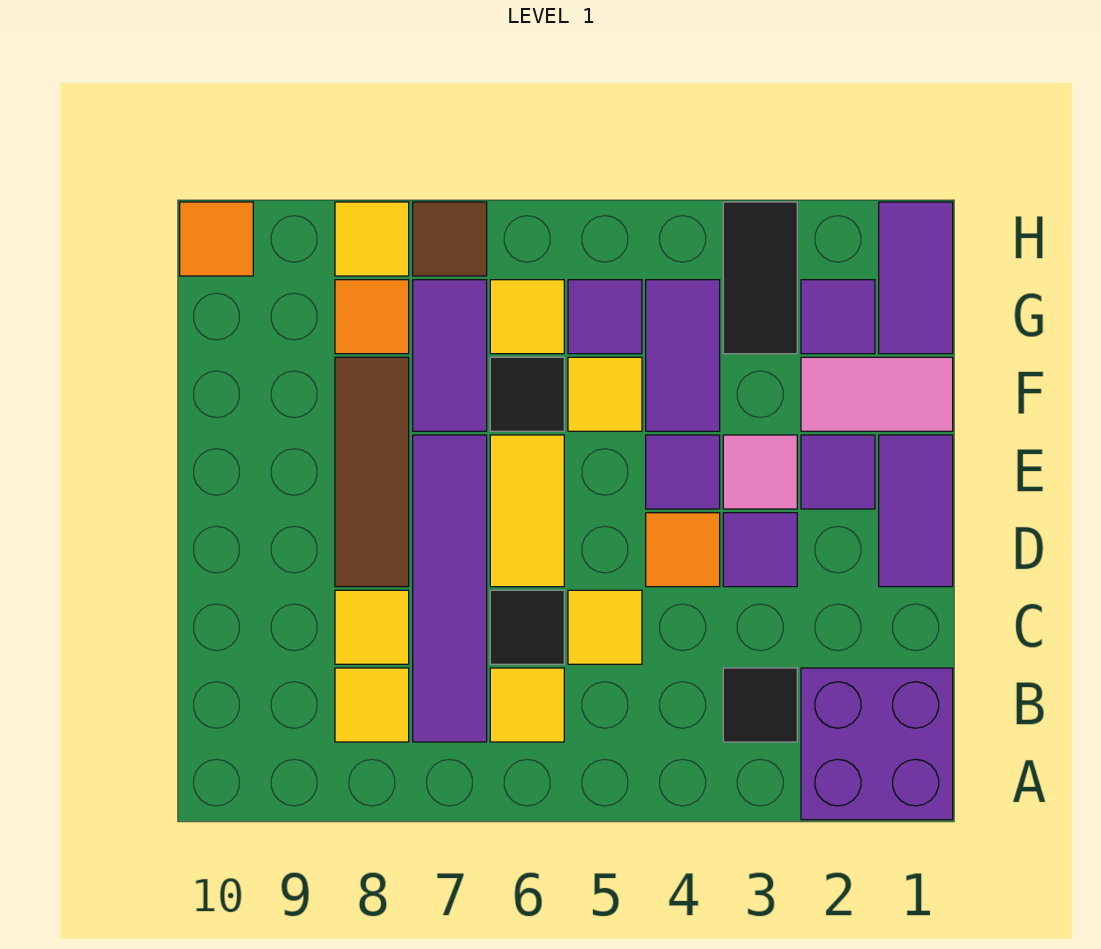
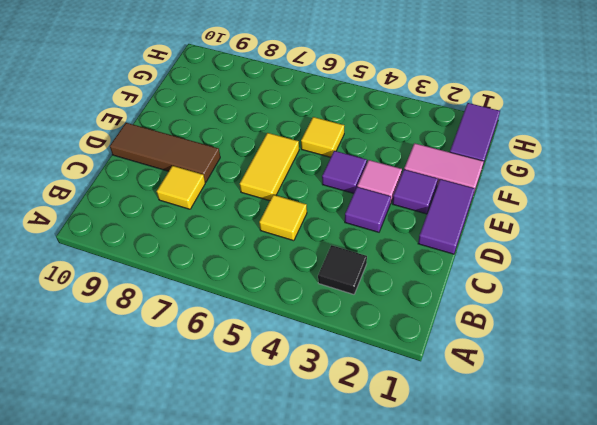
brown 1x3 tile [110,123,220,182] -> brown 1x3 tile turned to [335,357,409,587]
none -> purple 2x2 brick [801,668,953,820]
none -> yellow 1x1 tile [490,668,564,742]
none -> purple 1x4 tile [413,435,487,742]
none -> yellow 1x1 tile [335,668,409,742]

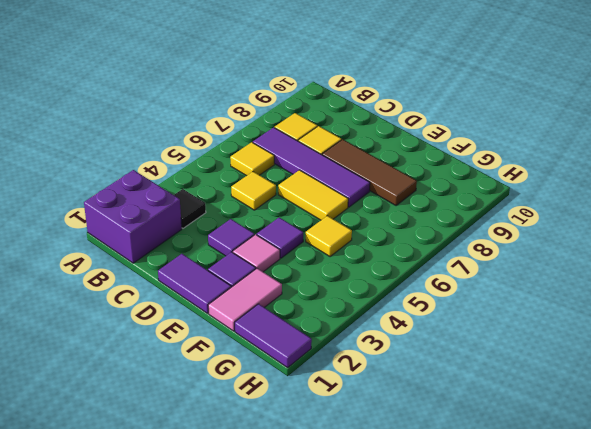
none -> black 1x1 tile [490,590,564,664]
none -> orange 1x1 tile [646,513,720,587]
none -> purple 1x2 tile [646,280,720,431]
none -> black 1x1 tile [490,357,564,431]

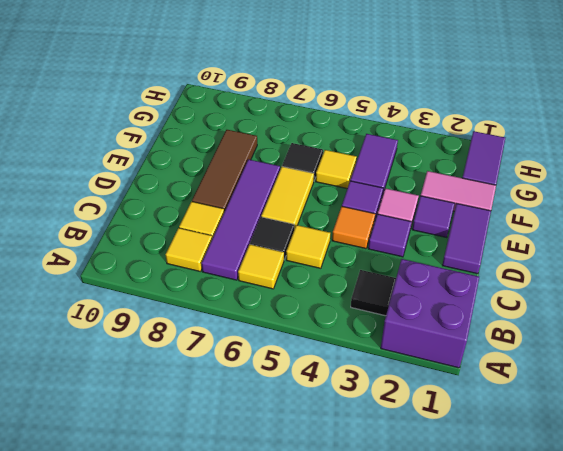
none -> purple 1x2 tile [413,280,487,431]
none -> purple 1x1 tile [801,280,875,354]
none -> black 1x2 tile [723,202,797,354]
none -> purple 1x1 tile [568,280,642,354]

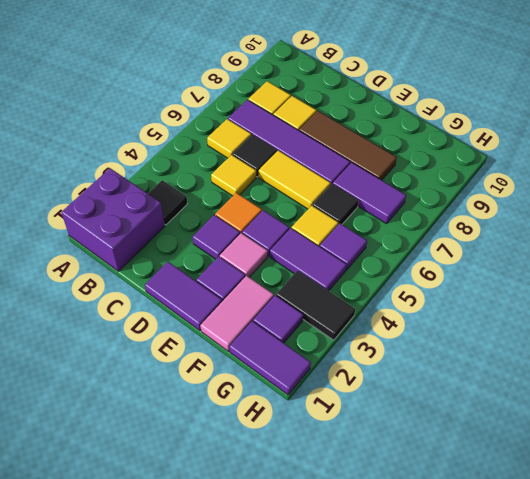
none -> yellow 1x1 tile [490,280,564,354]
none -> orange 1x1 tile [335,280,409,354]
none -> brown 1x1 tile [413,202,487,276]
none -> yellow 1x1 tile [335,202,409,276]

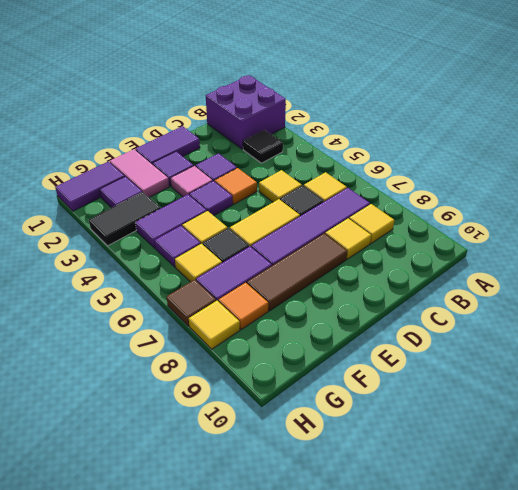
none -> orange 1x1 tile [180,202,253,276]

